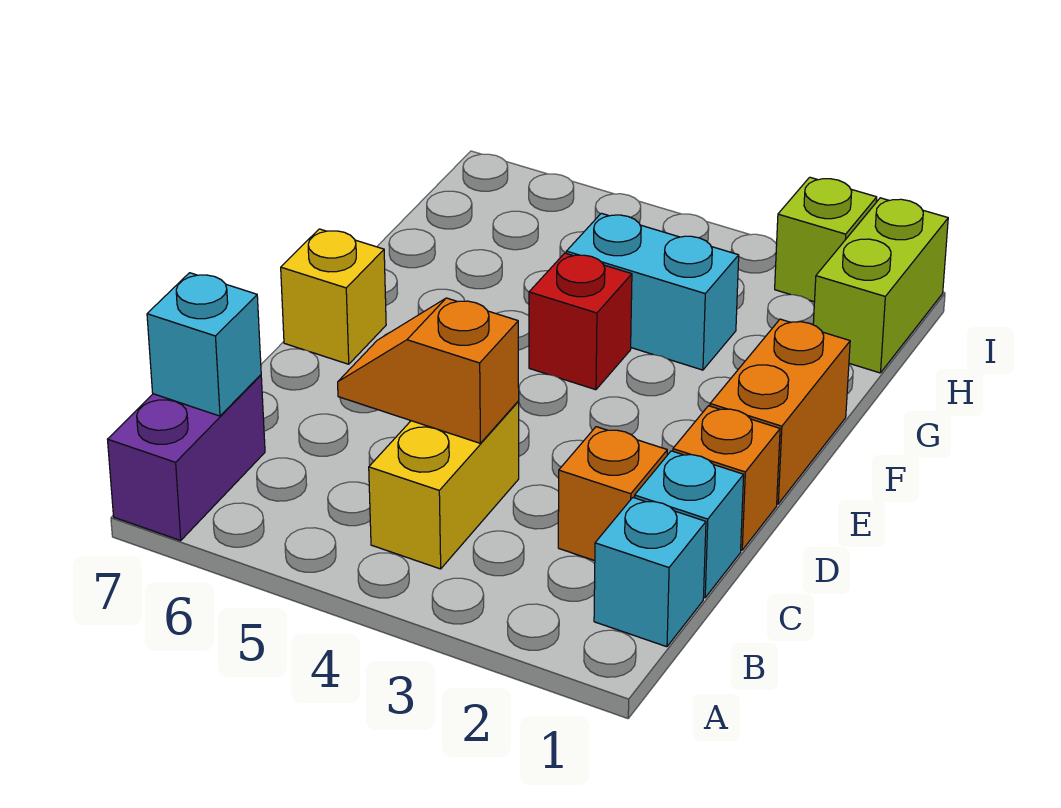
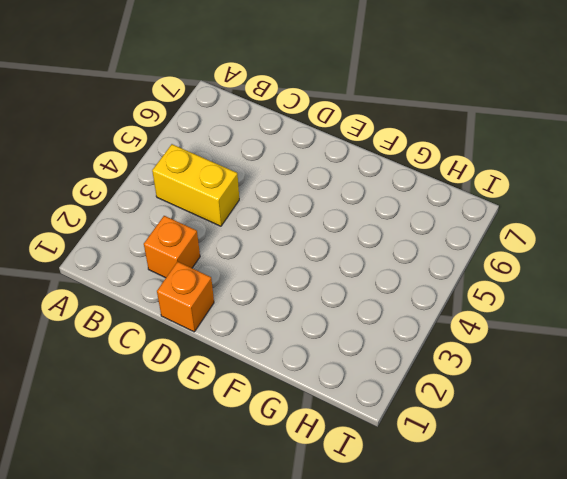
none -> purple 1x2 brick [108,375,265,541]
none -> cyan 1x1 brick [594,498,706,647]
none -> cyan 1x1 brick [634,451,744,598]

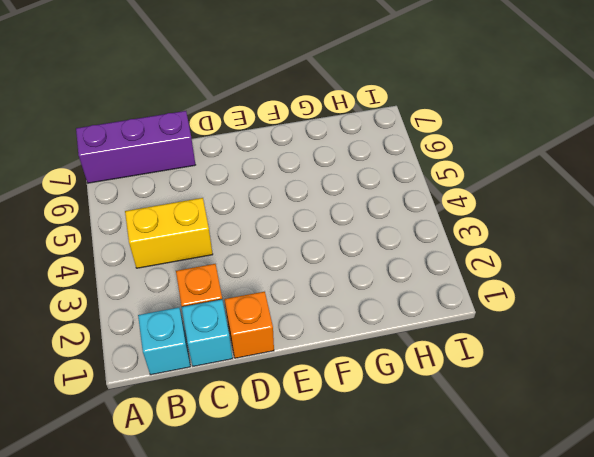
purple 1x3 brick [76,111,195,183] -> purple 1x2 brick [108,375,265,541]
none -> orange 1x2 brick [710,319,850,504]
none -> yellow 1x1 brick [281,229,386,364]
none -> red 1x1 brick [529,253,632,390]

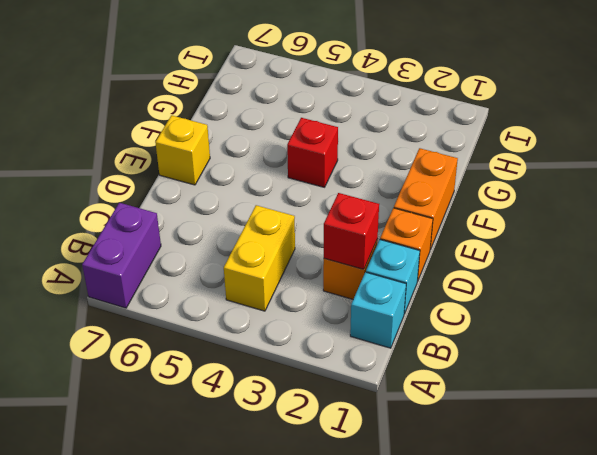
red 1x1 brick [324,193,379,269] -> none
none -> cyan 1x2 brick [566,213,739,370]
none -> lime 1x2 brick [813,198,948,373]
none -> lime 1x1 brick [775,177,877,302]

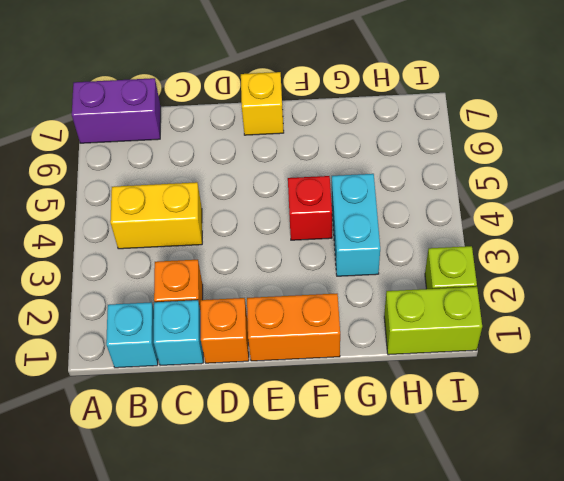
none -> cyan 1x1 brick [147,273,261,416]
none -> orange 1x2 slope [338,298,519,443]

